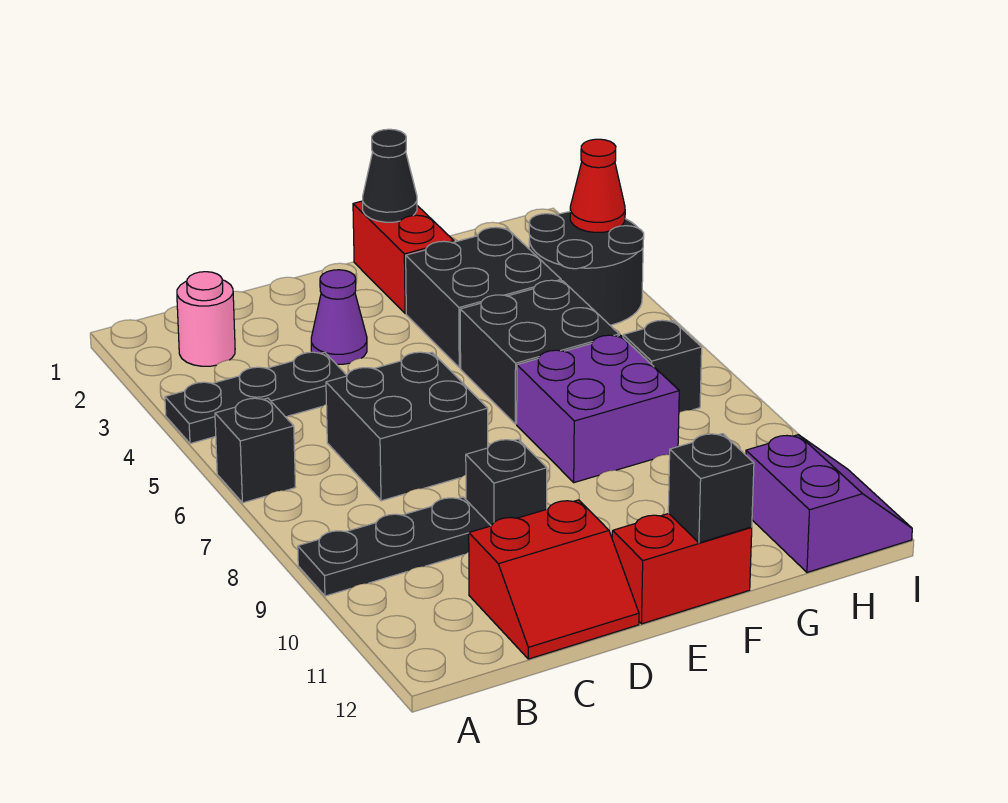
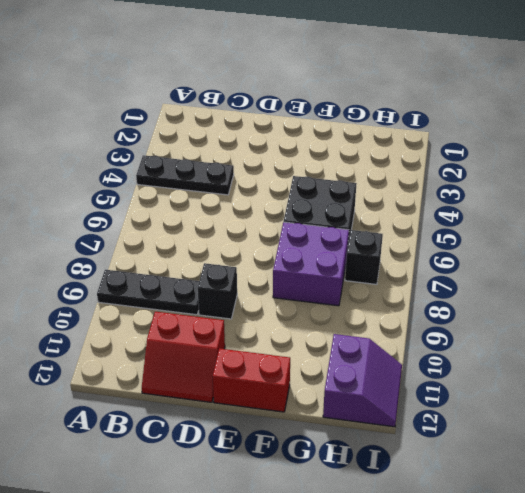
none -> black 1x1 brick [215,398,295,503]
none -> pink 1x1 round brick [177,272,235,366]
none -> black 2x2 brick [326,352,488,501]

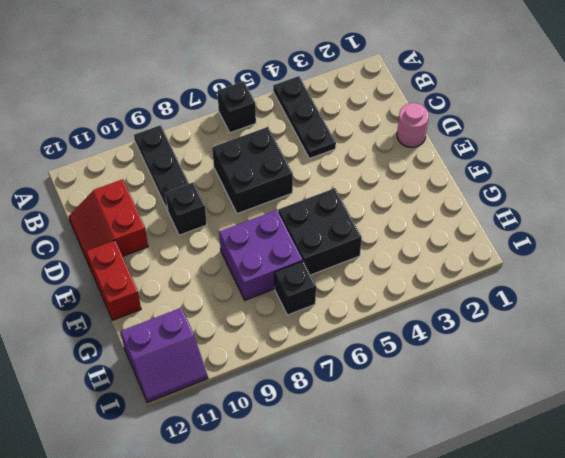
pink 1x1 round brick [397,103,429,147] -> pink 1x1 round brick moved to [177,272,235,366]
none -> purple 1x1 cone [311,270,367,364]
none -> red 1x2 brick [353,201,454,314]
none -> black 2x2 brick [406,227,561,368]

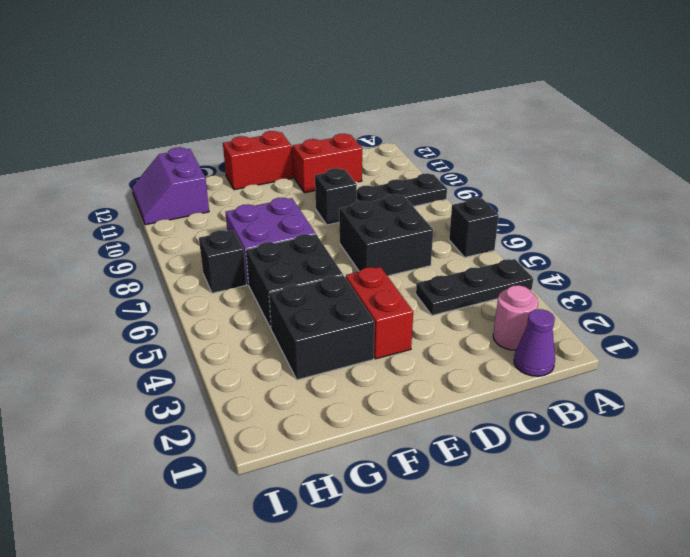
purple 1x1 cone [514,309,555,376] -> purple 1x1 cone moved to [311,270,367,364]
red 1x2 brick [346,267,413,359] -> red 1x2 brick moved to [353,201,454,314]
none -> black 2x2 round brick [529,212,644,325]
none -> black 1x1 cone [363,129,417,222]
none -> black 1x1 brick [668,434,754,543]

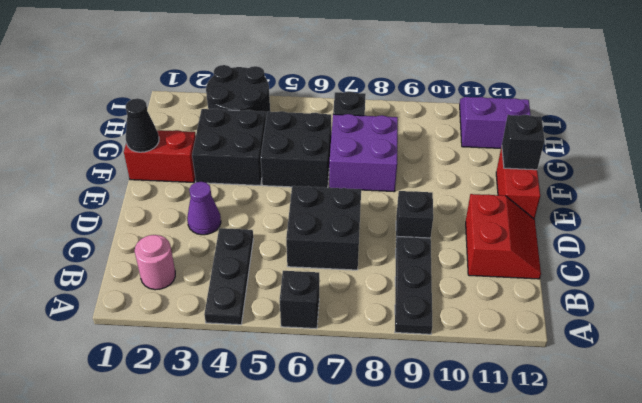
none -> red 1x1 cone [570,139,625,232]

